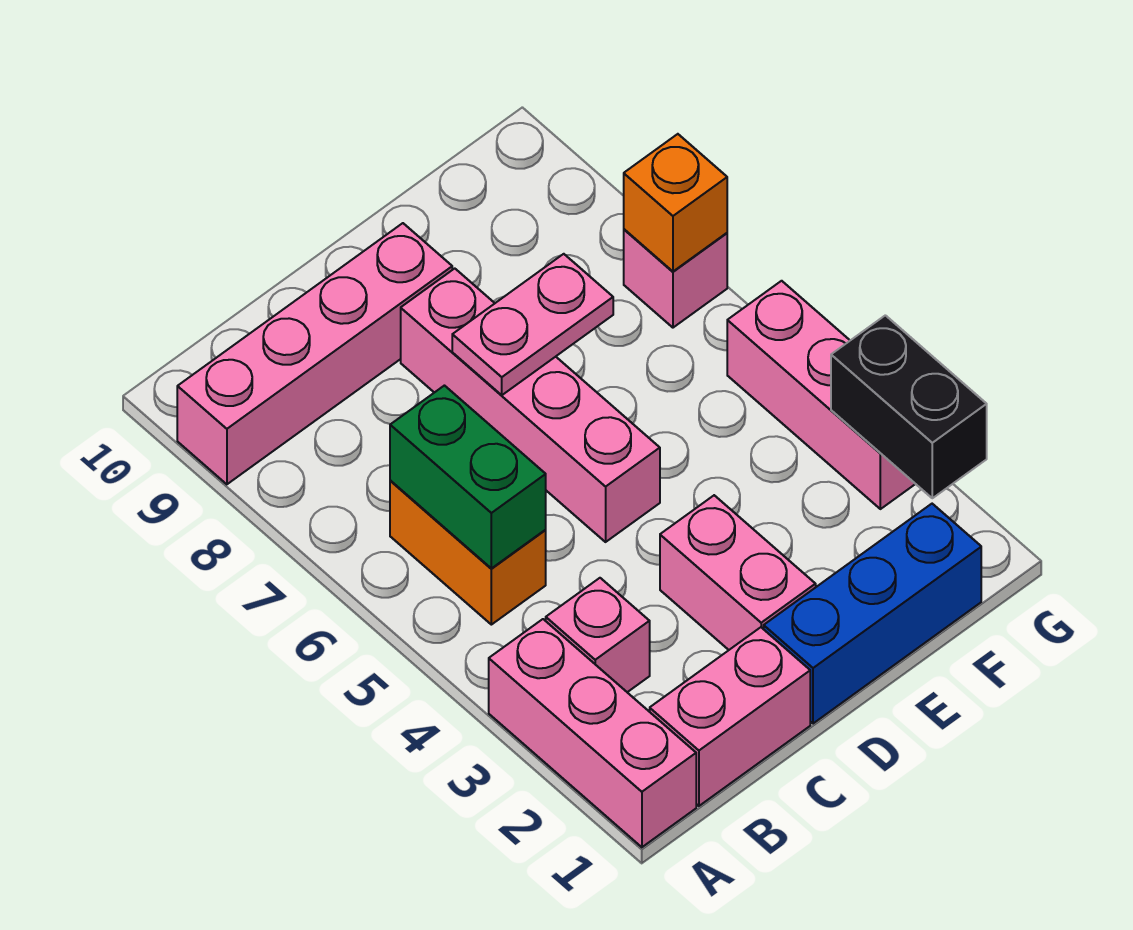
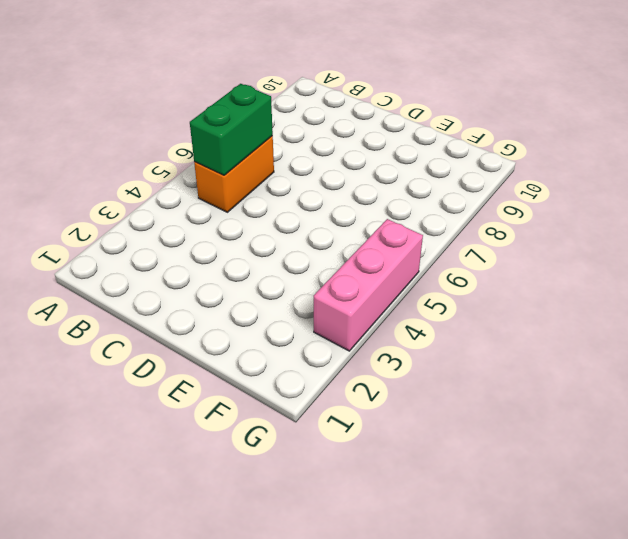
none -> pink 1x3 brick [489,619,696,847]
none -> pink 1x4 brick [177,223,452,484]
none -> pink 1x2 brick [650,627,810,806]

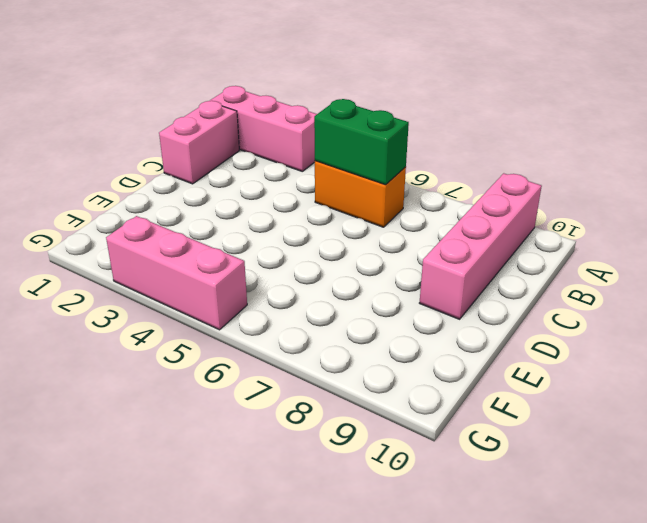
none -> pink 1x1 brick [546,578,650,692]
none -> blue 1x3 brick [764,504,981,724]
none -> pink 1x2 brick [660,495,816,650]

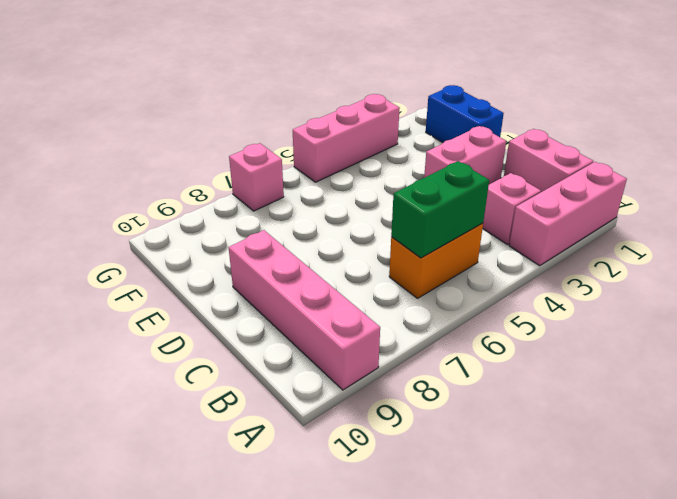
blue 1x2 brick [426,85,504,142] -> blue 1x3 brick [764,504,981,724]
none -> pink 1x4 brick [401,269,660,542]
none -> pink 1x2 plate [452,254,613,395]
none -> black 1x2 brick [831,315,987,498]

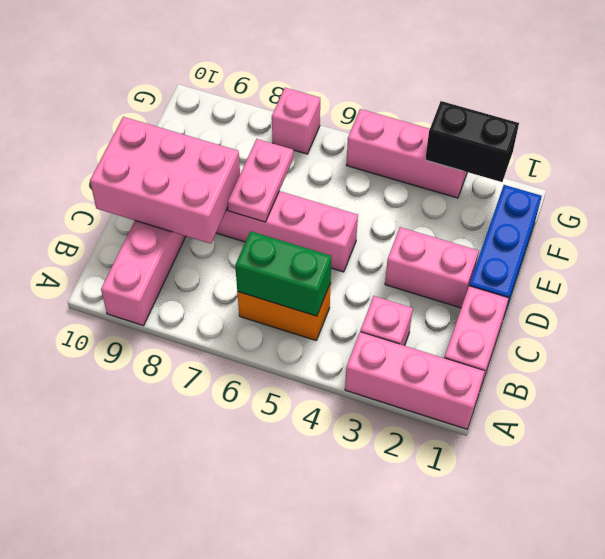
pink 2x3 brick [90,117,240,244] -> none
none -> orange 1x1 brick [624,134,727,271]

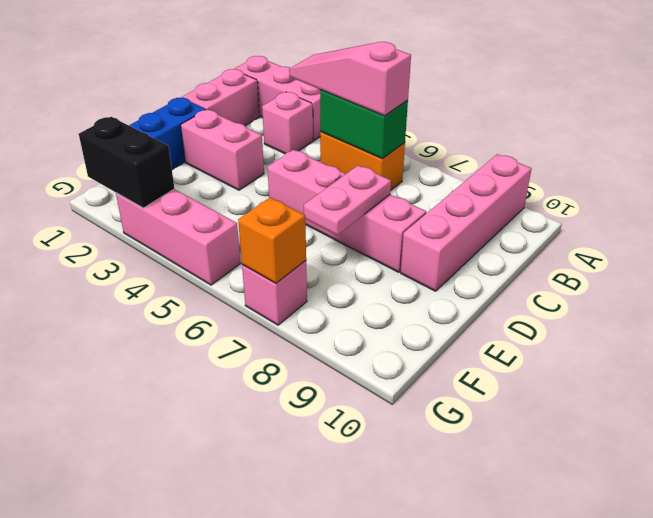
pink 1x3 slope [289,42,411,116] -> none

